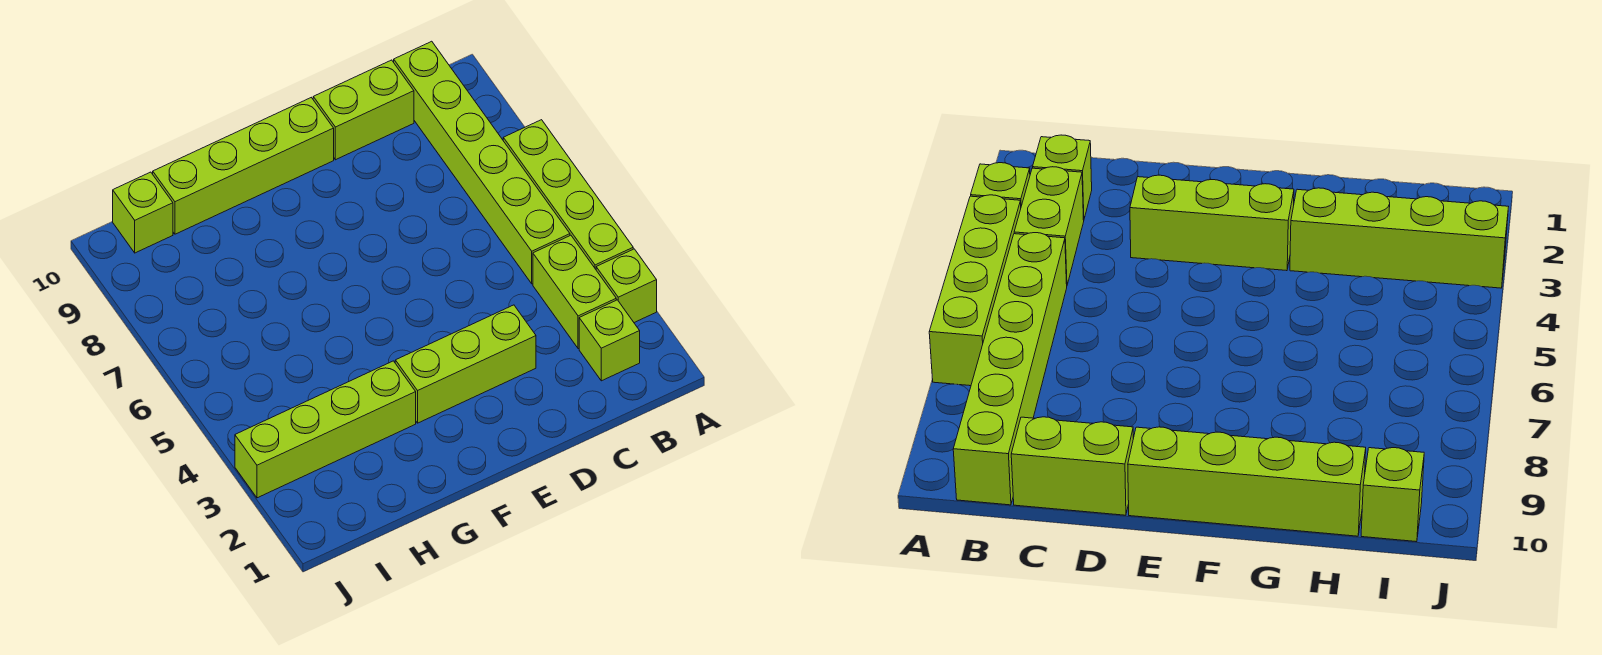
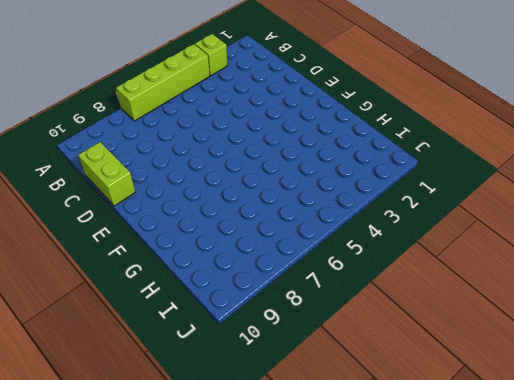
none -> lime 1x1 brick [579,300,640,381]
none -> lime 1x2 brick [533,235,616,349]

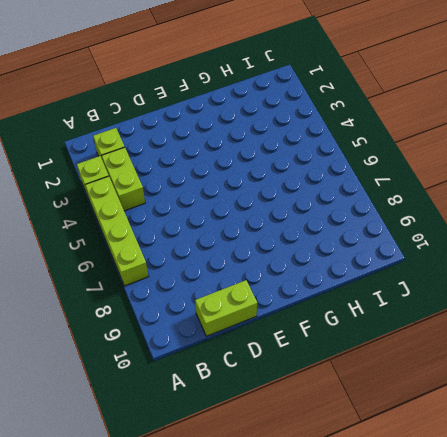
none -> lime 1x6 brick [394,41,570,284]
none -> lime 1x3 brick [395,305,536,423]

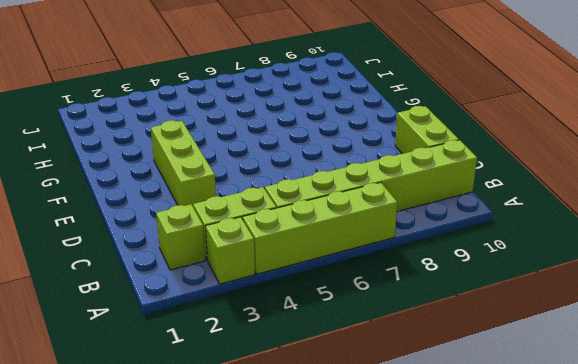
none -> lime 1x4 brick [153,98,334,234]
none -> lime 1x4 brick [235,361,416,498]

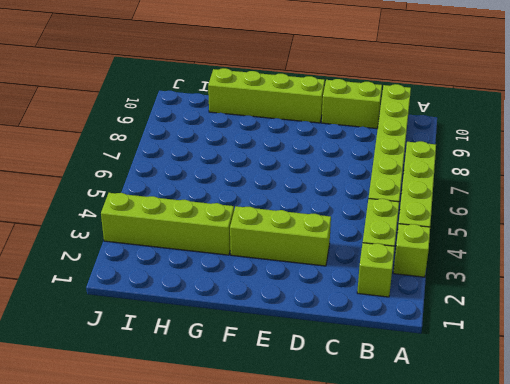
none -> lime 1x1 brick [113,172,173,253]

